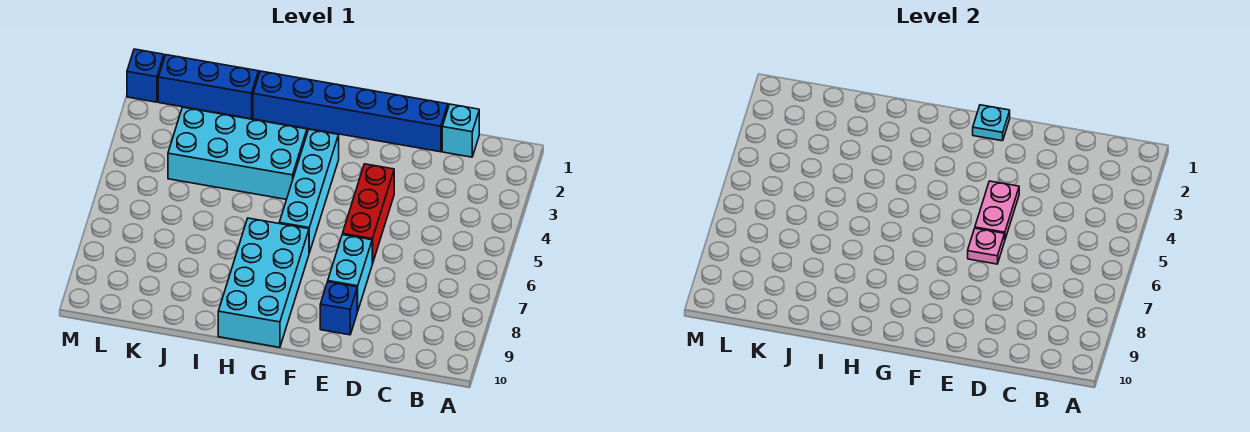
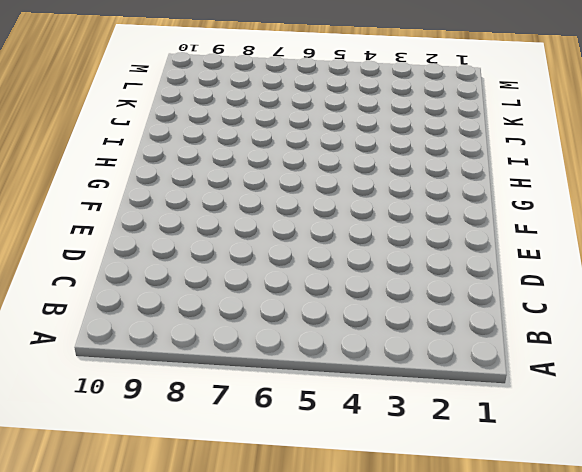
none -> cyan 1x1 brick [442,104,479,157]
none -> blue 1x6 brick [253,71,448,152]
none -> red 1x3 brick [343,164,394,264]

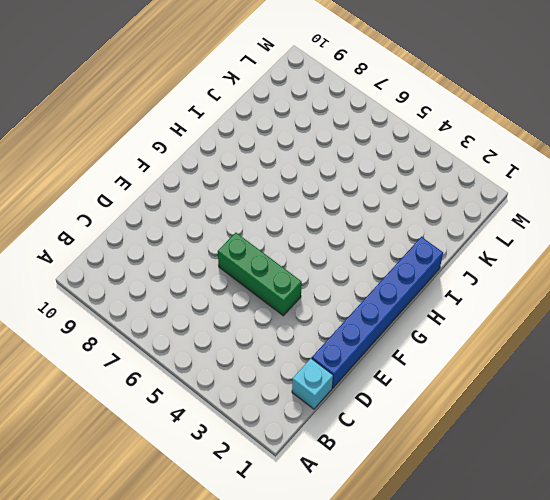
green 1x3 brick [218,233,302,316] -> red 1x3 brick [343,164,394,264]
none -> cyan 1x2 brick [328,235,372,311]
none -> blue 1x1 brick [320,282,357,335]
none -> cyan 1x4 brick [279,129,339,253]

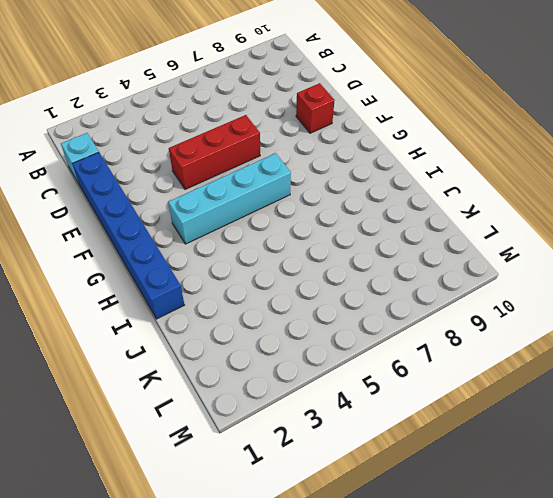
red 1x1 brick [296,83,335,133] -> blue 1x1 brick [320,282,357,335]
none -> cyan 1x2 brick [328,235,372,311]
none -> cyan 2x4 brick [218,218,309,347]
none -> cyan 2x4 brick [168,107,307,199]

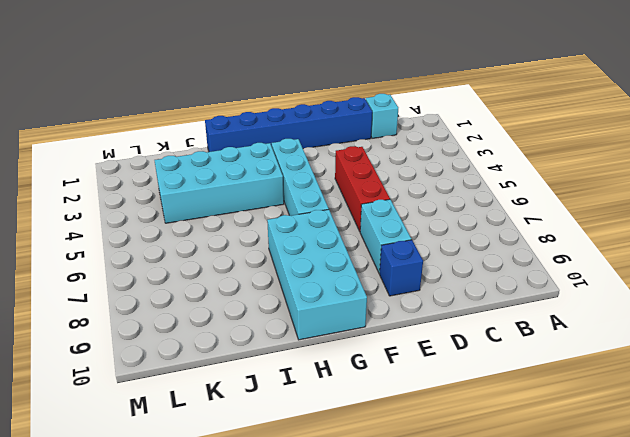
none -> blue 1x3 brick [158,55,259,119]
none -> blue 1x1 brick [127,49,164,102]
none -> pink 1x2 plate [975,181,1019,239]

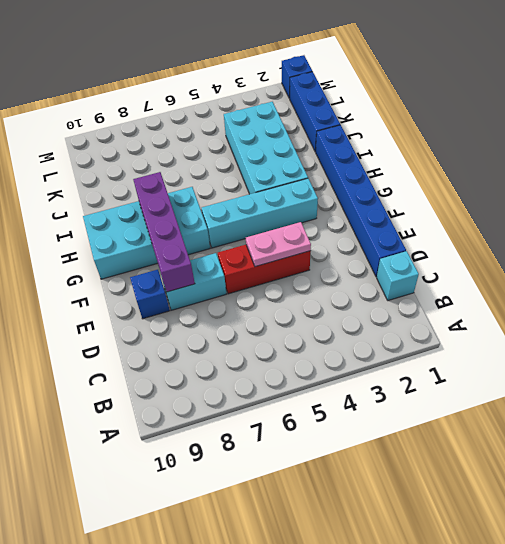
purple 1x4 brick [133,172,195,292] -> none
none -> pink 1x1 plate [968,228,1005,264]
none -> cyan 1x1 plate [973,105,1010,141]

